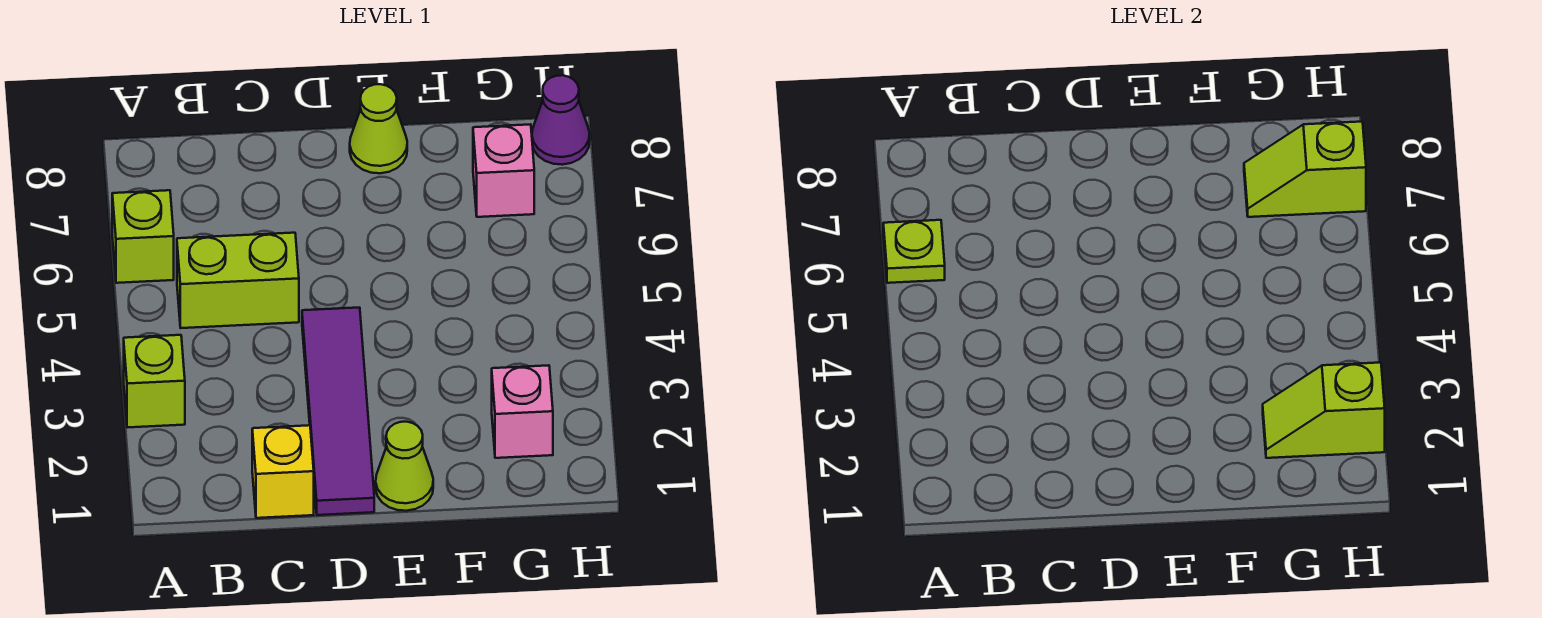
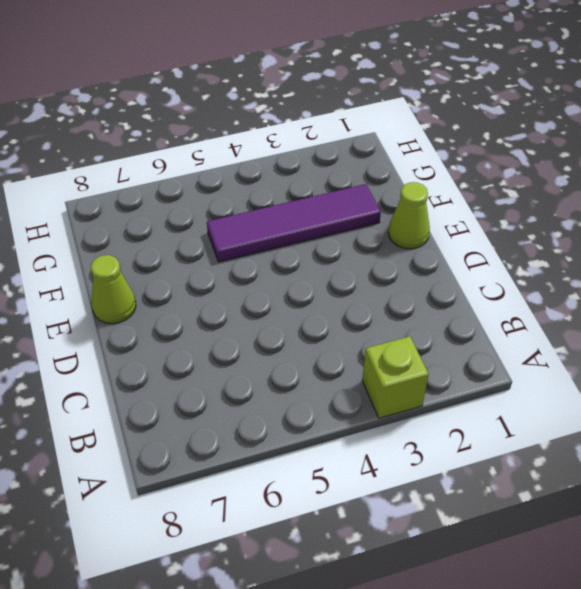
purple 1x4 tile [207,184,381,262] -> purple 1x4 tile moved to [302,308,374,515]
none -> lime 1x1 brick [112,190,174,283]
none -> lime 1x2 brick [177,233,299,328]
none -> yellow 1x1 brick [252,425,314,518]

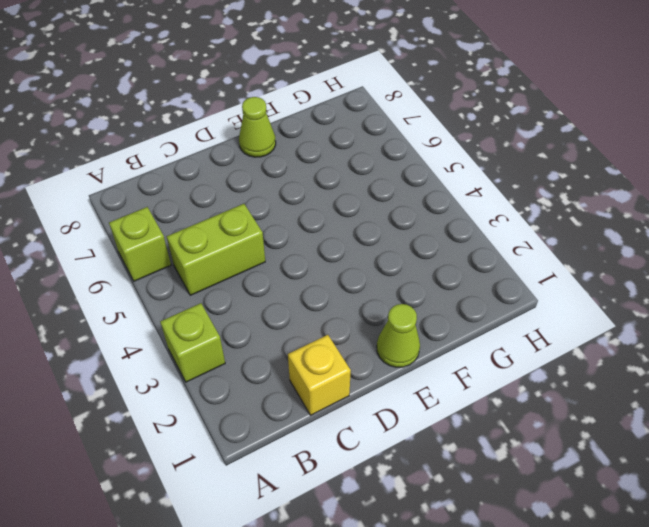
none -> purple 1x4 tile [302,308,374,515]
none -> pink 1x1 brick [492,365,553,458]
none -> pink 1x1 brick [473,124,534,217]

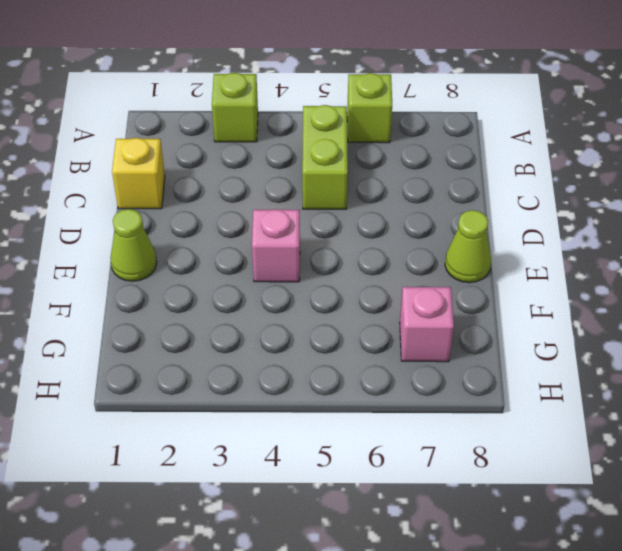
pink 1x1 brick [252,209,300,282] -> pink 1x1 brick moved to [492,365,553,458]
none -> purple 1x4 tile [302,308,374,515]
none -> purple 1x1 cone [532,75,590,165]
none -> lime 1x1 plate [883,220,945,283]

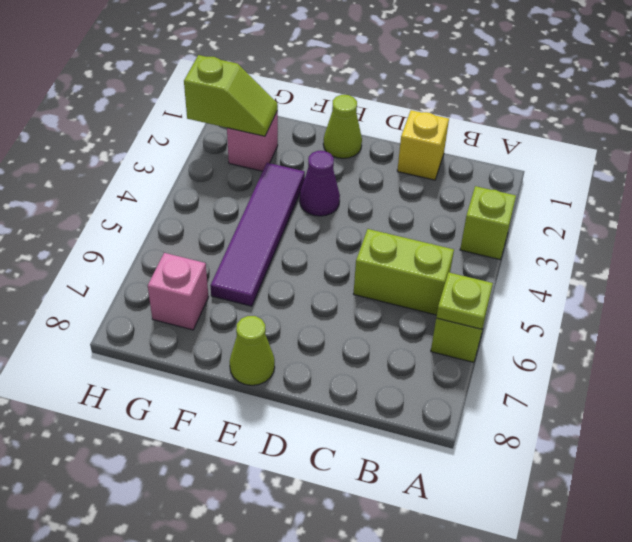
purple 1x1 cone [300,151,340,216] -> purple 1x1 cone moved to [532,75,590,165]
purple 1x4 tile [210,163,305,306] -> purple 1x4 tile moved to [302,308,374,515]
none -> lime 1x2 slope [1244,122,1366,217]

